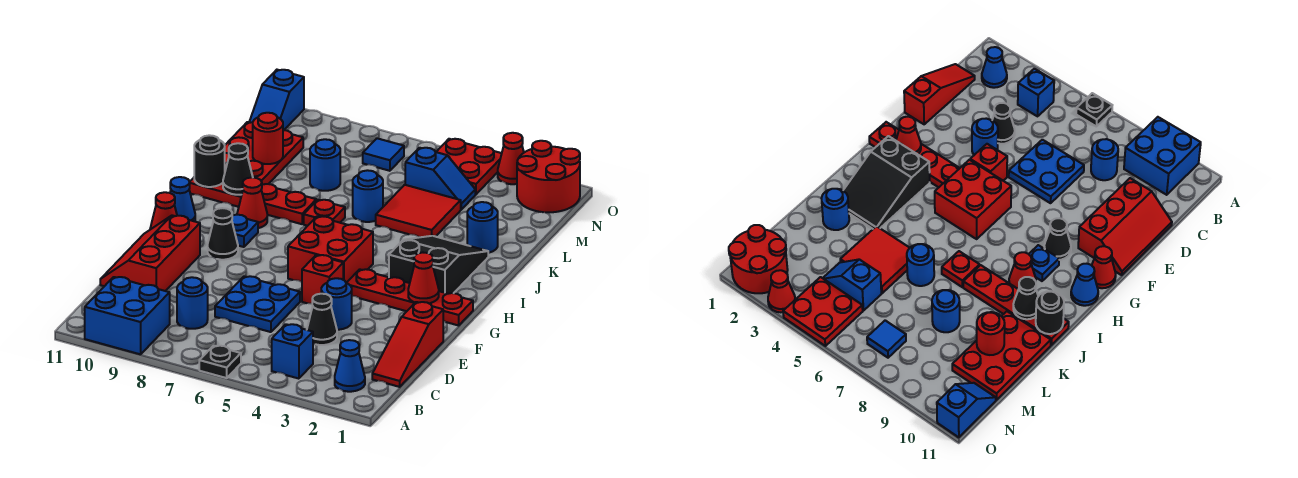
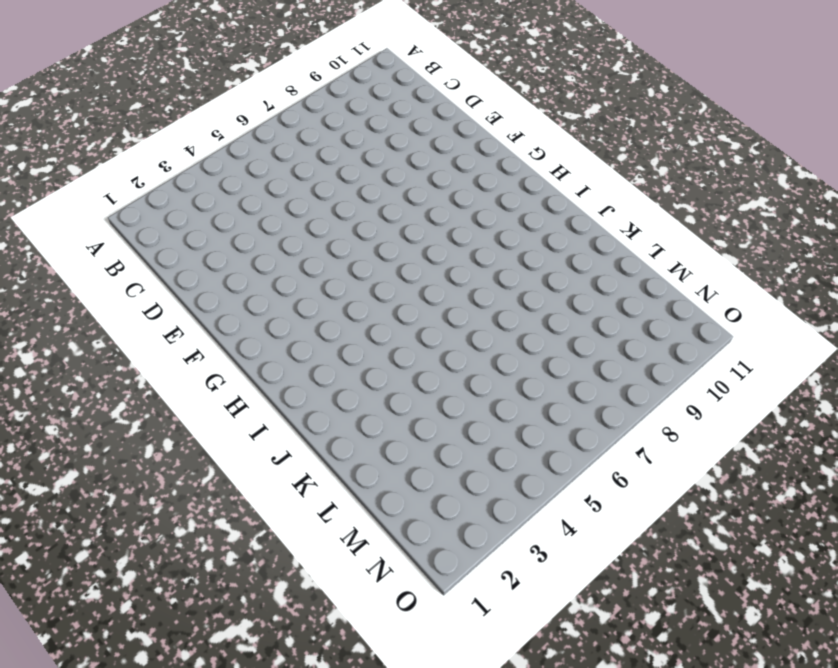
none -> black 1x1 plate [199,346,241,378]
none -> blue 2x2 brick [85,277,170,354]
none -> blue 1x1 cone [335,340,365,392]
none -> blue 1x1 brick [272,324,313,379]

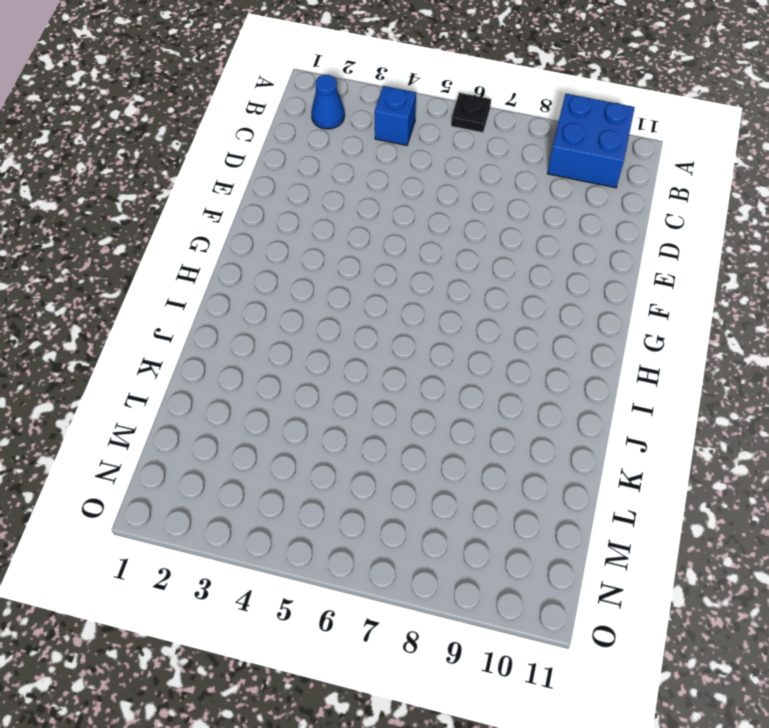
none -> red 1x3 slope [372,302,443,387]
none -> blue 1x1 round brick [177,277,208,329]
none -> black 1x1 cone [307,294,337,345]
none -> blue 2x2 plate [215,276,300,332]

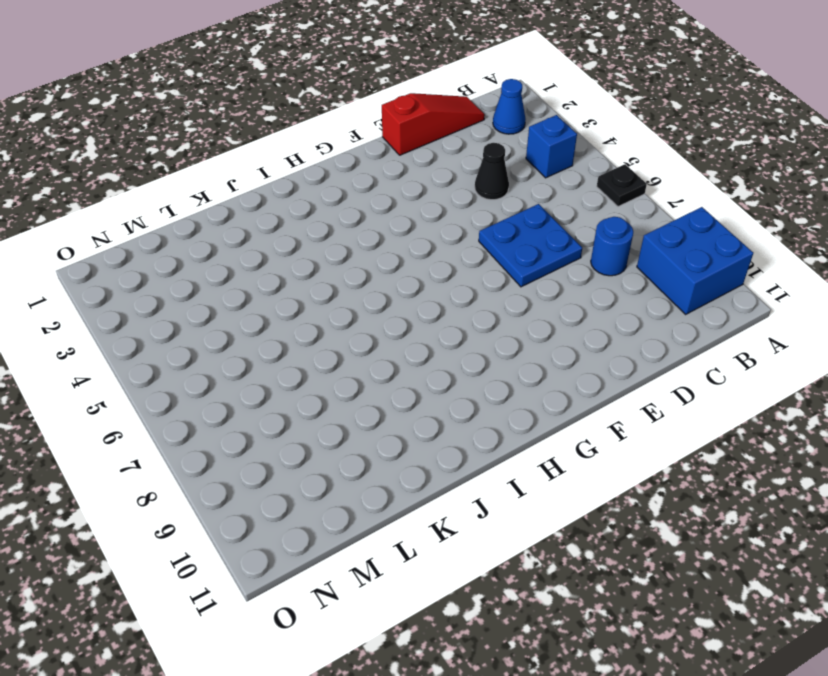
none -> red 2x3 slope [100,215,200,291]
none -> blue 1x1 round brick [321,278,352,330]
none -> red 1x1 brick [302,255,343,304]
none -> red 1x4 plate [347,269,473,325]

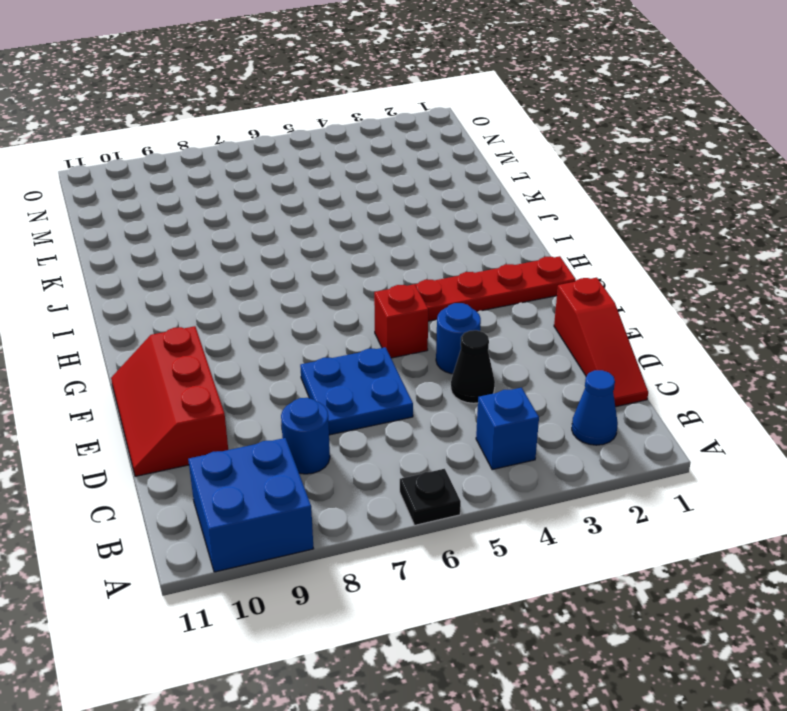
none -> red 2x2 brick [288,217,373,283]
none -> black 1x1 cone [208,208,238,260]
none -> red 1x1 cone [150,192,177,230]
none -> black 2x3 slope [389,236,488,294]

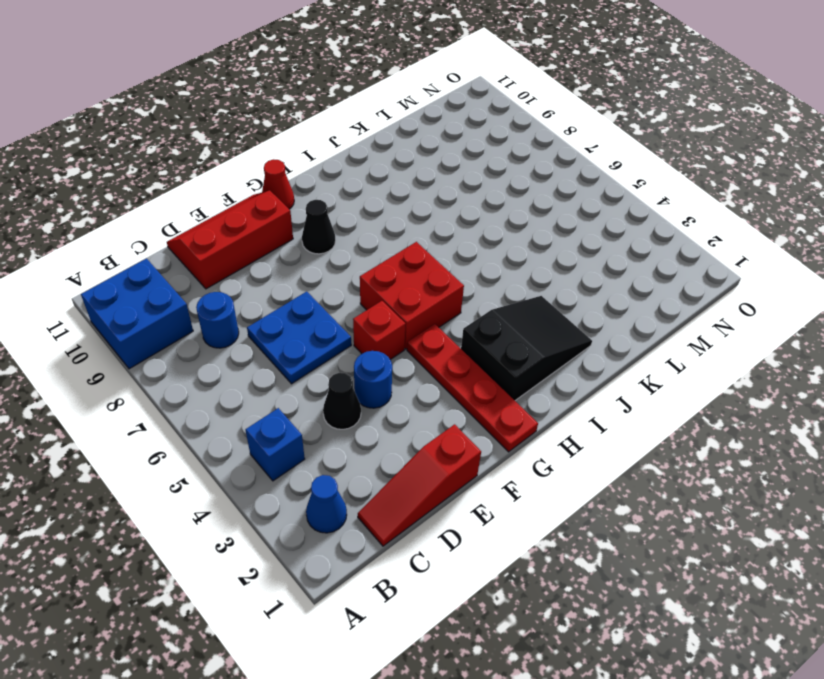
none -> black 1x1 plate [199,346,241,378]
none -> blue 1x1 plate [232,215,258,247]
none -> blue 1x1 cone [170,177,195,221]
none -> red 1x1 cone [237,177,267,228]

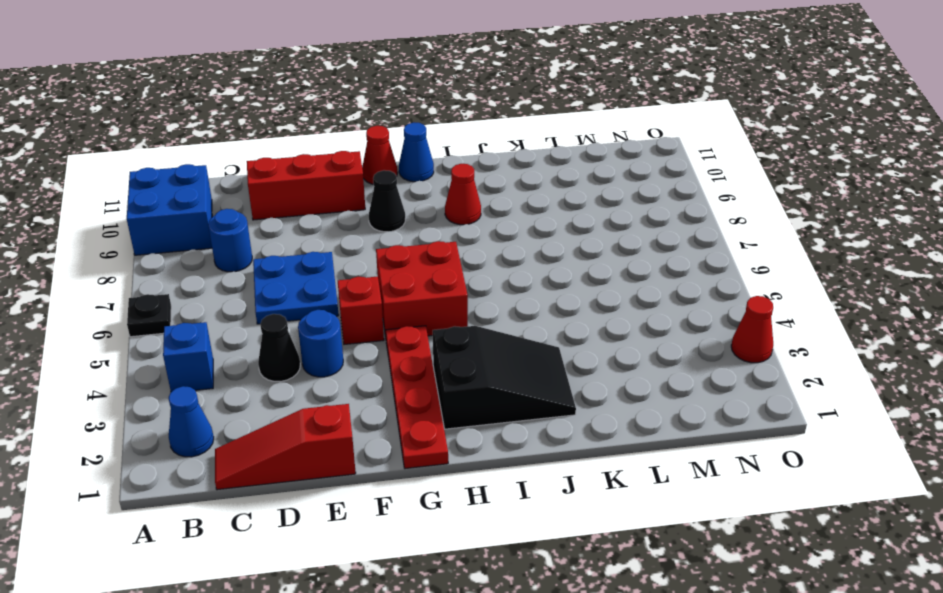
none -> blue 1x1 plate [232,215,258,247]
none -> red 1x1 plate [304,200,345,226]
none -> red 1x4 plate [189,178,316,224]
none -> blue 1x1 round brick [467,202,498,253]

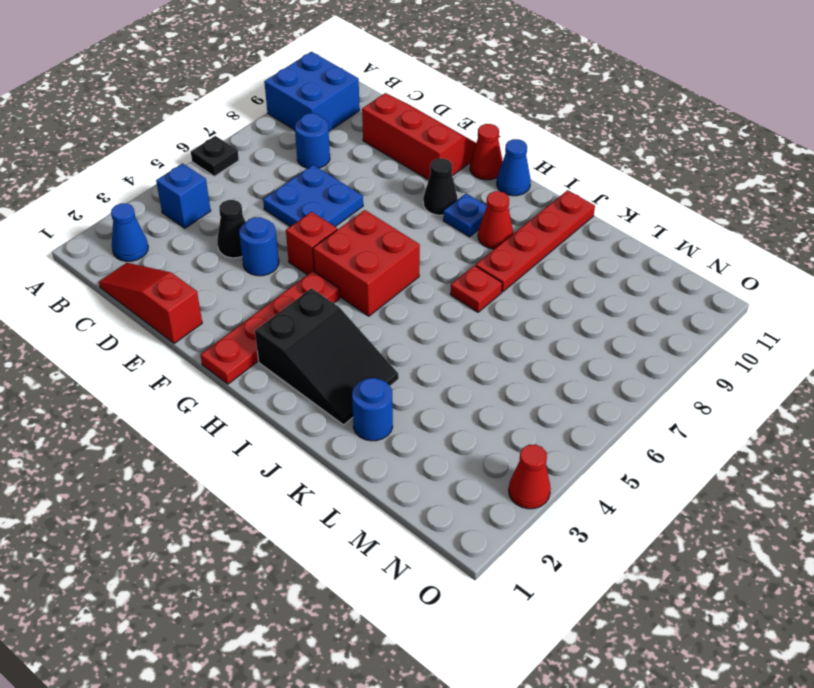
none -> red 2x2 tile [376,185,461,237]
none -> blue 1x1 round brick [353,170,383,222]
none -> red 2x3 plate [225,122,303,184]
none -> blue 1x1 round brick [310,139,340,191]

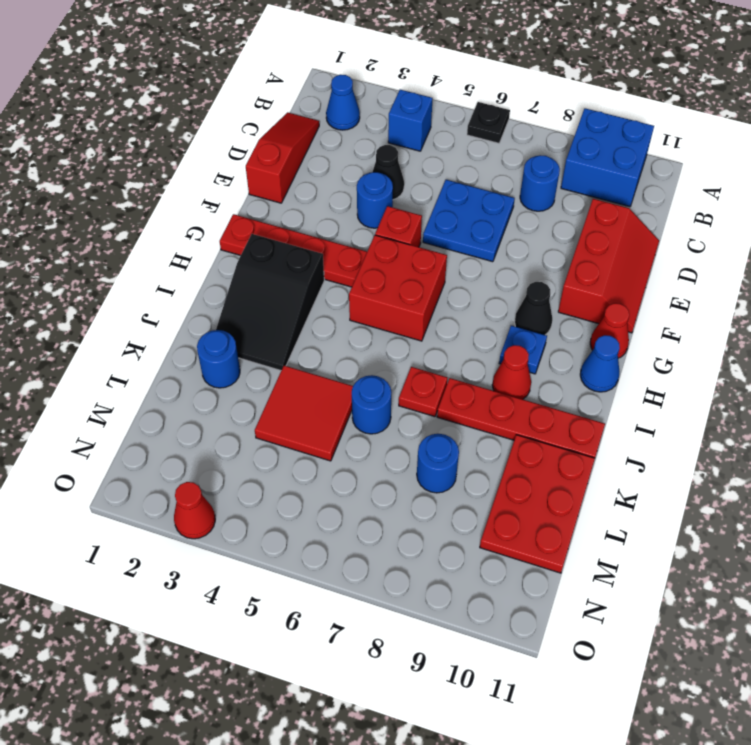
none -> blue 1x2 slope [405,148,475,210]
none -> red 2x2 round brick [517,141,580,212]
none -> red 2x2 plate [437,139,502,194]
none -> blue 1x1 tile [363,138,404,171]

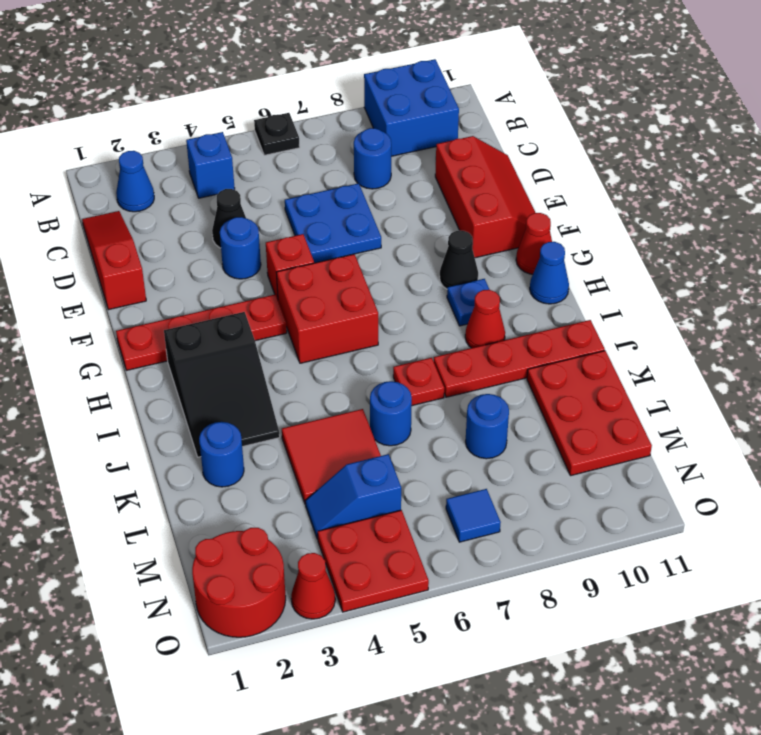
none -> blue 1x2 slope [249,70,304,130]
none -> red 1x1 cone [408,253,439,303]
none -> black 1x1 cone [223,143,253,195]
none -> black 1x1 round brick [194,135,225,187]

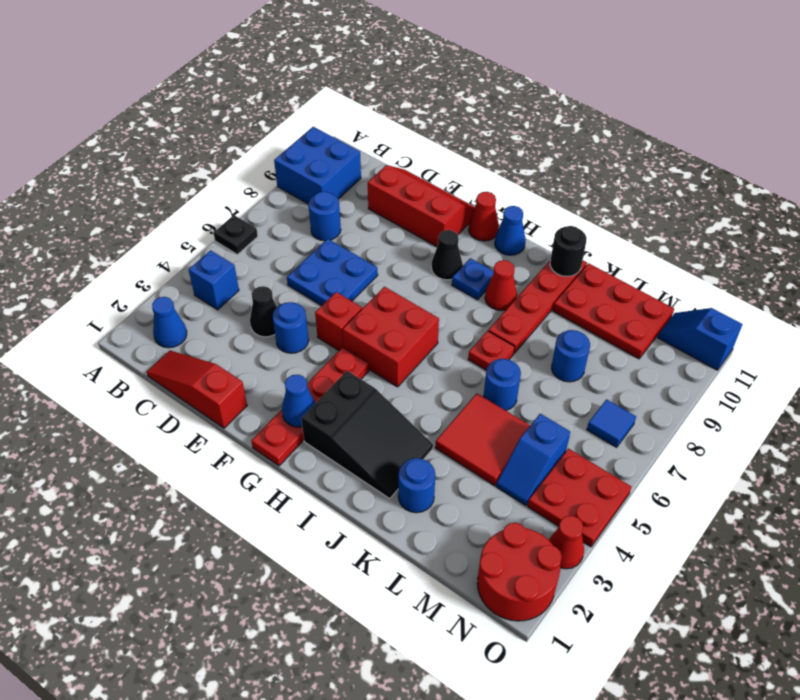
blue 1x1 cone [282,375,315,427] -> red 1x1 cone [408,253,439,303]
none -> black 1x1 cone [223,143,253,195]
none -> red 1x1 round brick [253,113,283,164]

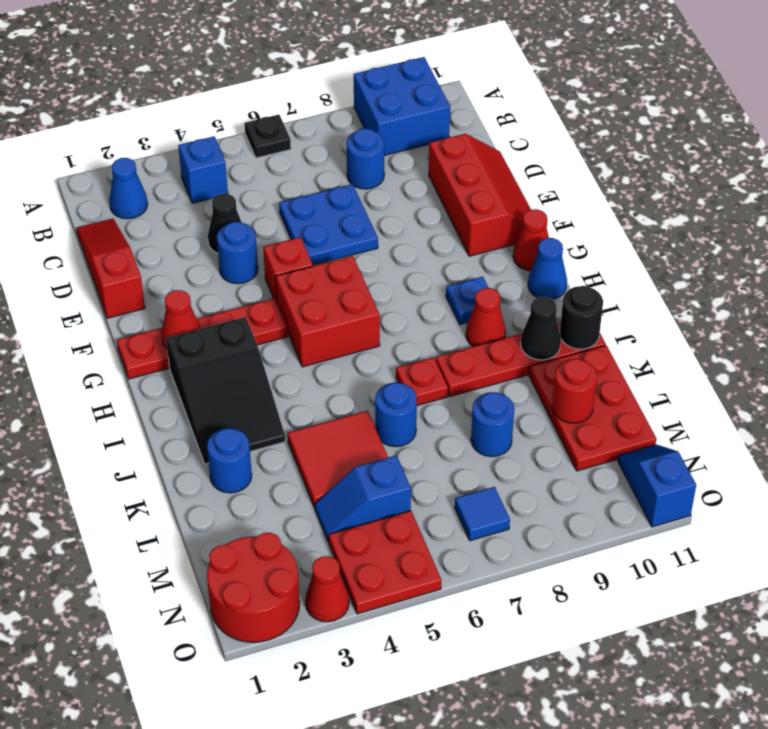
none -> black 1x1 cone [208,208,238,260]

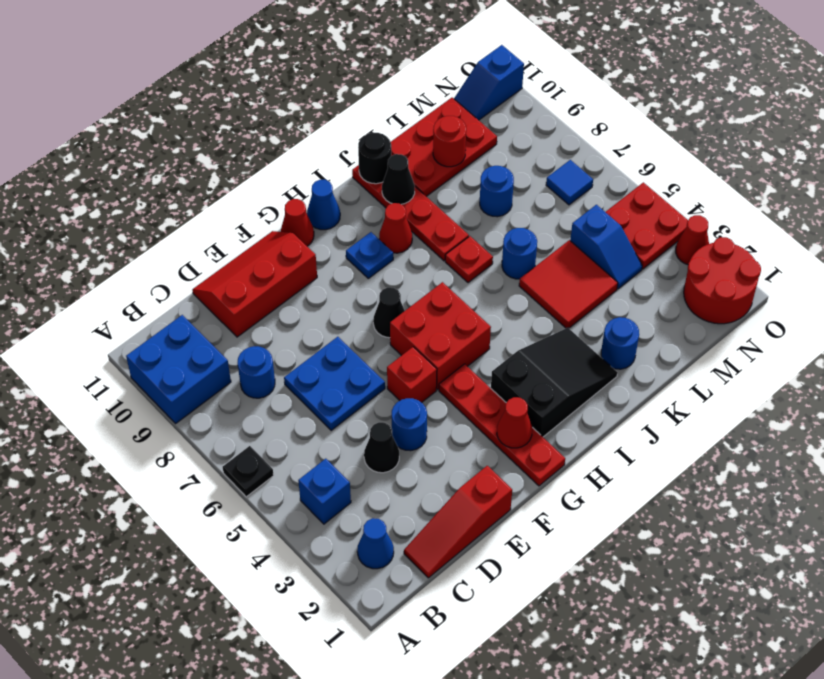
black 1x1 cone [373,287,405,338] -> black 1x1 cone moved to [208,208,238,260]

